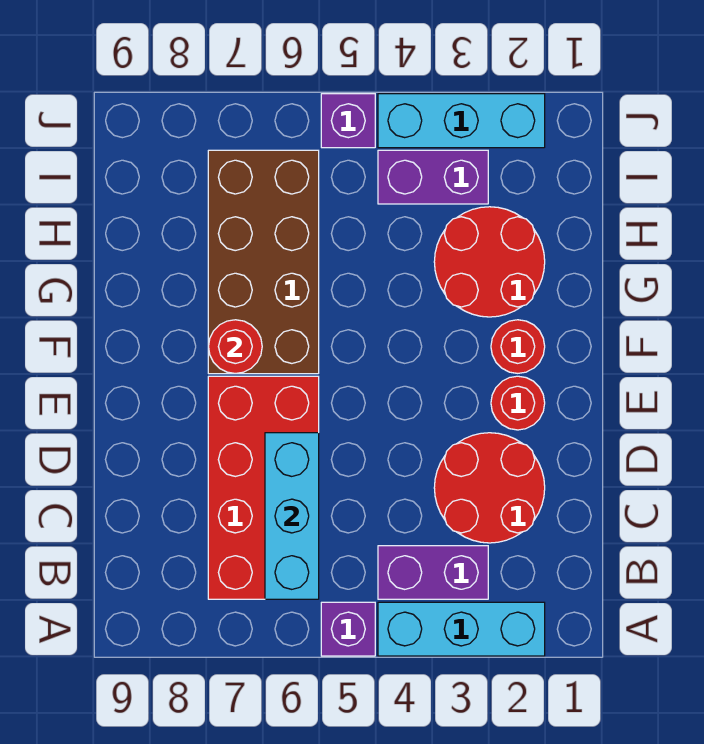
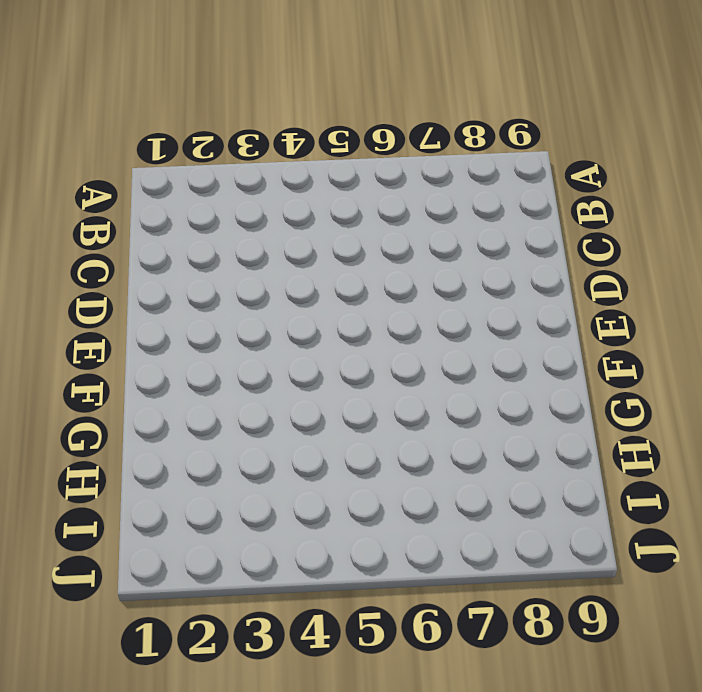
none -> cyan 1x3 brick [378,602,545,656]
none -> purple 1x1 brick [321,602,375,656]
none -> purple 1x2 brick [378,546,488,599]

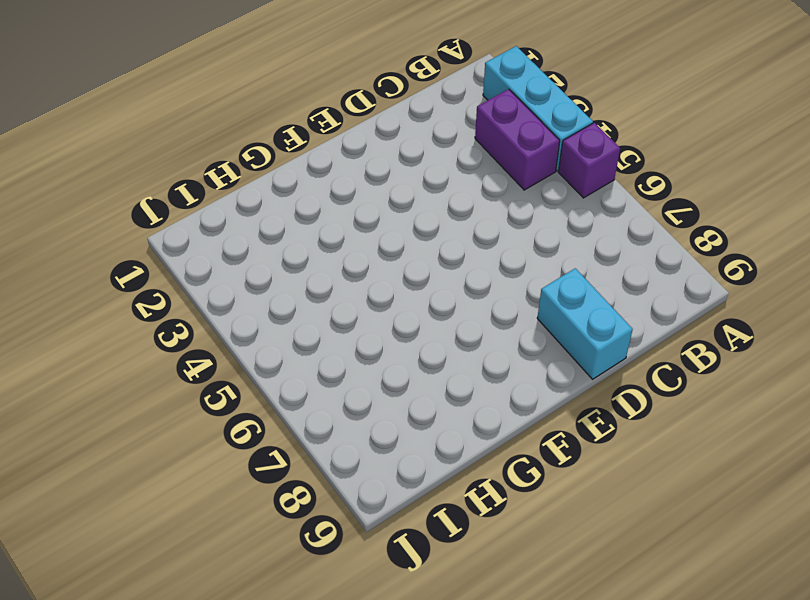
cyan 1x2 brick [537,268,633,379] -> none
none -> red 2x4 brick [208,376,319,599]
none -> red 2x2 round brick [434,433,545,543]
none -> red 1x1 round brick [491,376,545,430]

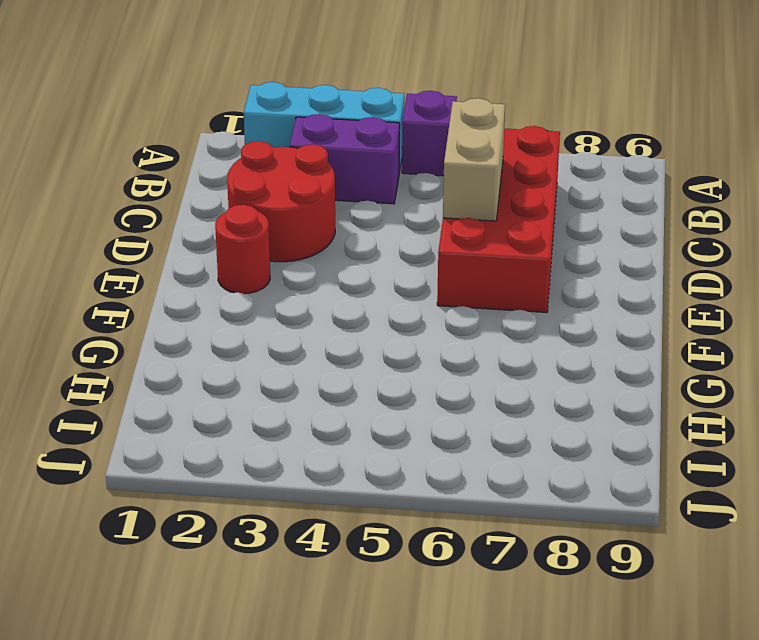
tan 1x2 brick [443,98,505,221] -> cyan 1x3 brick [265,433,319,599]
none -> red 1x1 round brick [491,320,545,373]
none -> brown 2x4 brick [208,150,319,374]
none -> red 2x2 round brick [434,207,545,317]

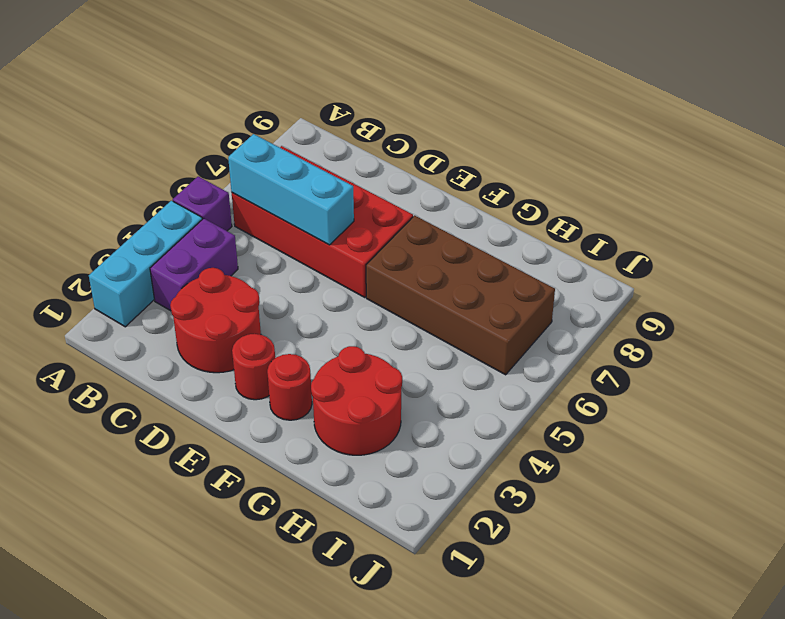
none -> purple 1x2 brick [378,150,488,204]
none -> cyan 1x3 brick [378,94,545,148]
none -> purple 1x1 brick [321,94,375,148]

